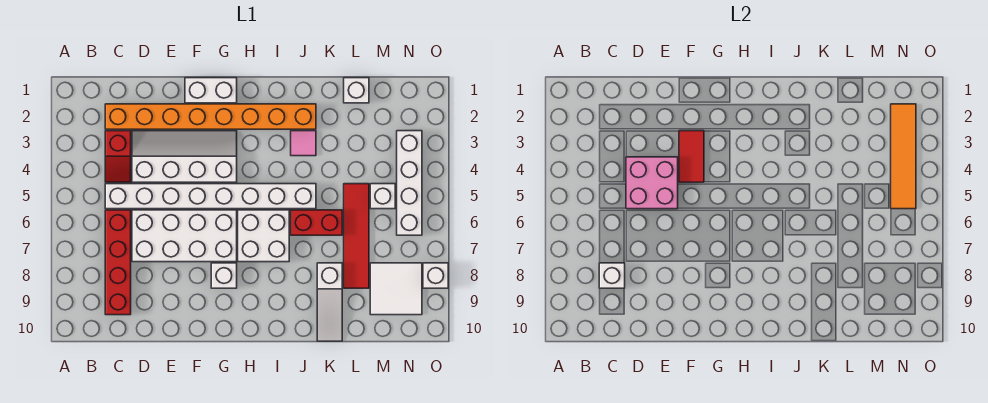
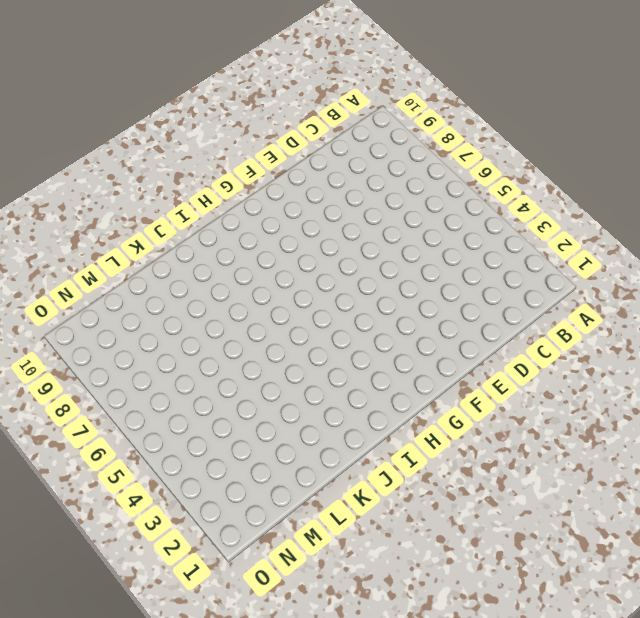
none -> orange 1x8 brick [105,104,316,129]
none -> red 1x2 slope [105,131,131,182]
none -> white 1x8 brick [105,184,316,209]

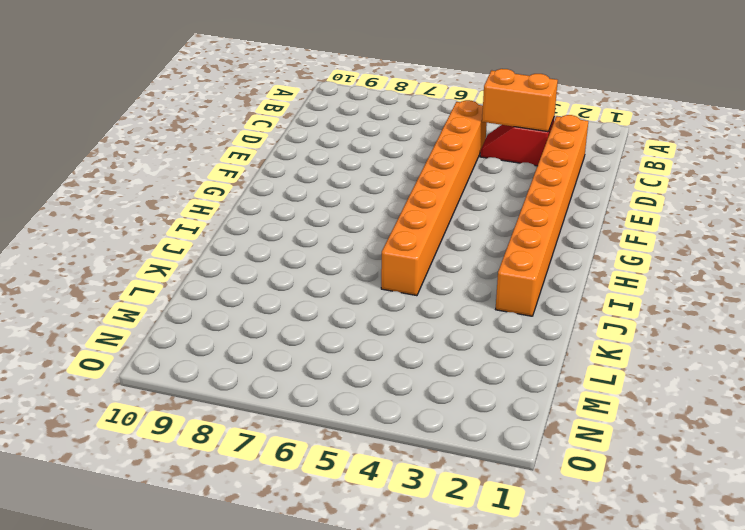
orange 1x2 brick [482,69,558,132] -> none
orange 1x8 brick [381,100,487,296] -> white 1x8 brick [105,184,316,209]
none -> red 1x4 brick [105,210,131,315]
none -> white 2x4 slope [132,131,237,182]
none -> white 2x4 brick [132,210,237,262]

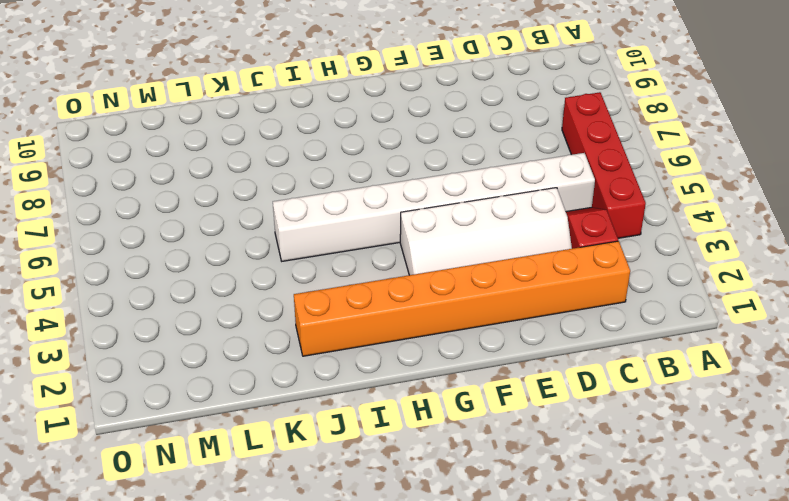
red 1x4 brick [562,92,646,238] -> red 1x4 brick moved to [105,210,131,315]
none -> white 2x4 brick [132,210,237,262]
none -> white 1x2 brick [185,78,237,103]
none -> white 1x1 brick [211,263,237,288]

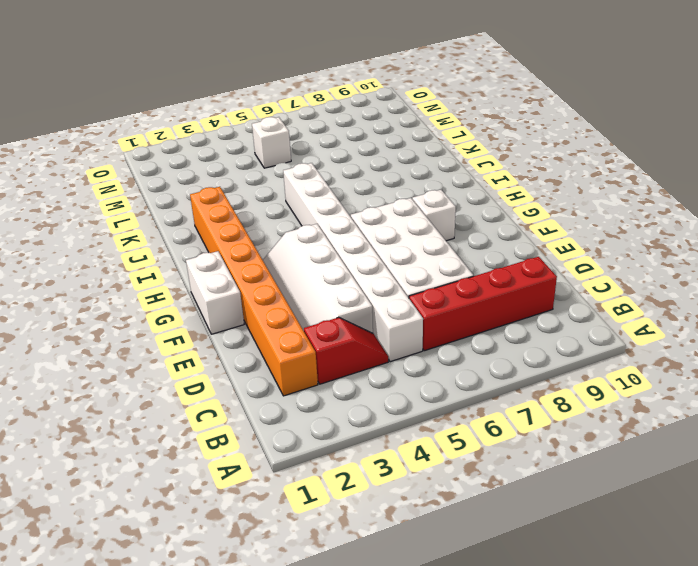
none -> white 2x2 brick [238,210,289,262]
none -> pink 1x1 tile [291,131,316,156]
none -> red 1x2 brick [291,210,342,235]

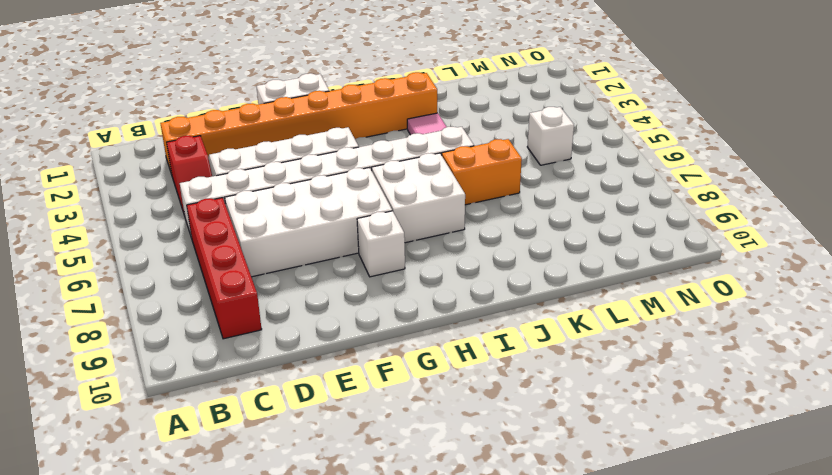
orange 1x2 brick [442,139,522,205] -> red 1x2 brick [291,210,342,235]
none -> white 1x3 slope [317,263,342,341]
none -> white 1x1 brick [344,78,369,103]
none -> red 1x4 tile [344,184,369,288]

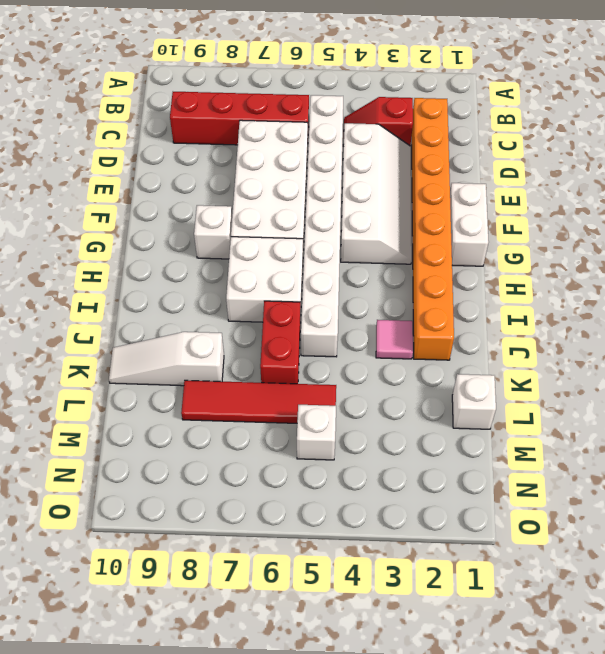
none -> white 2x2 tile [370,263,422,315]
none -> white 1x4 brick [397,131,422,235]
none -> white 1x1 brick [423,263,448,288]

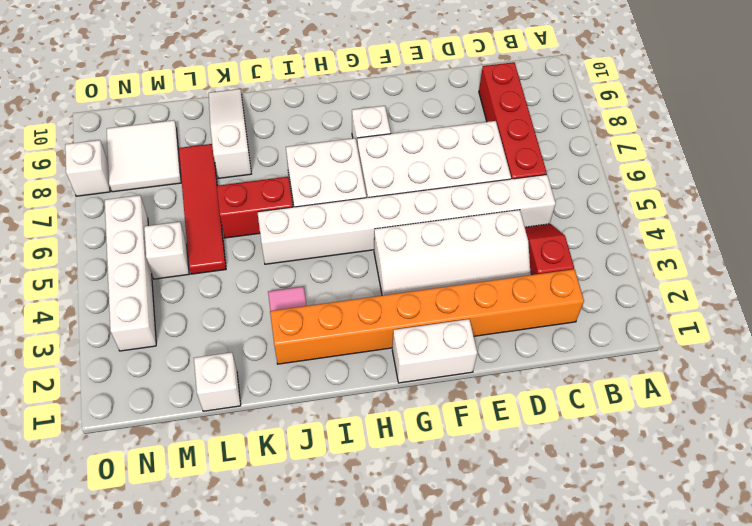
none -> white 1x1 brick [599,263,625,288]
none -> pink 2x2 brick [626,157,678,209]
none -> red 1x2 tile [679,131,704,182]

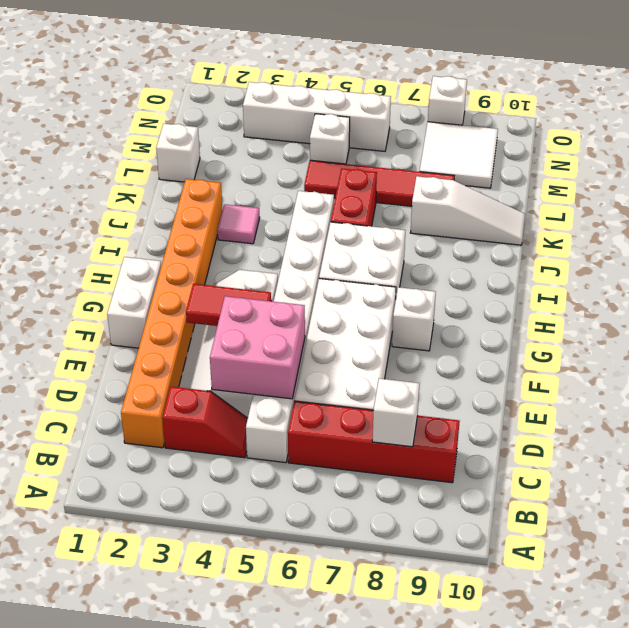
none -> orange 1x4 tile [891,104,916,209]

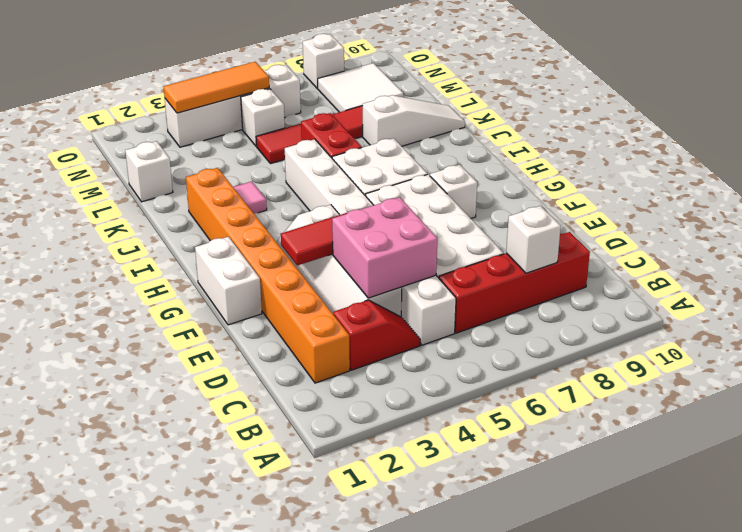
orange 1x3 tile [164,62,269,113] -> orange 1x4 tile [891,104,916,209]

